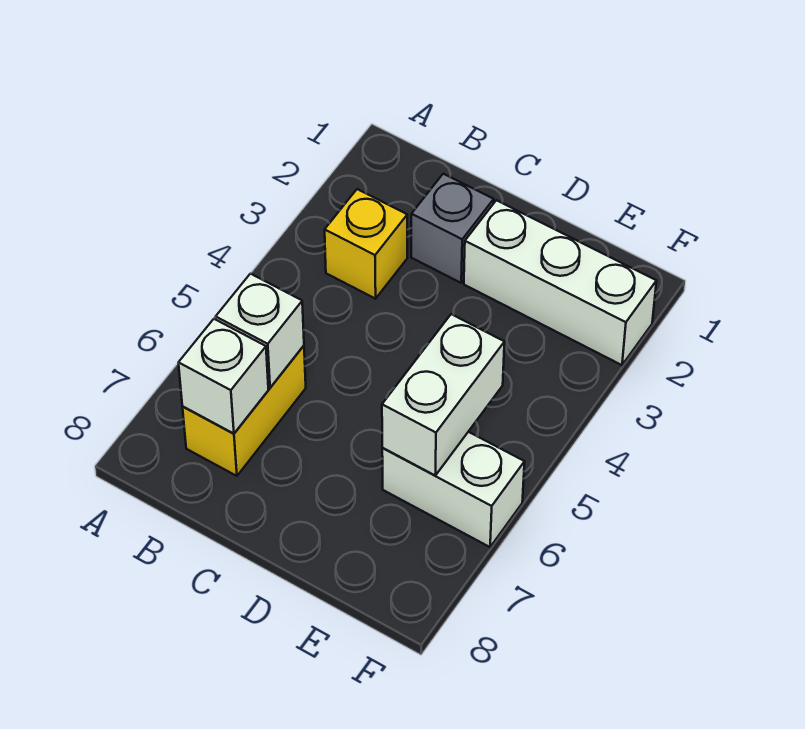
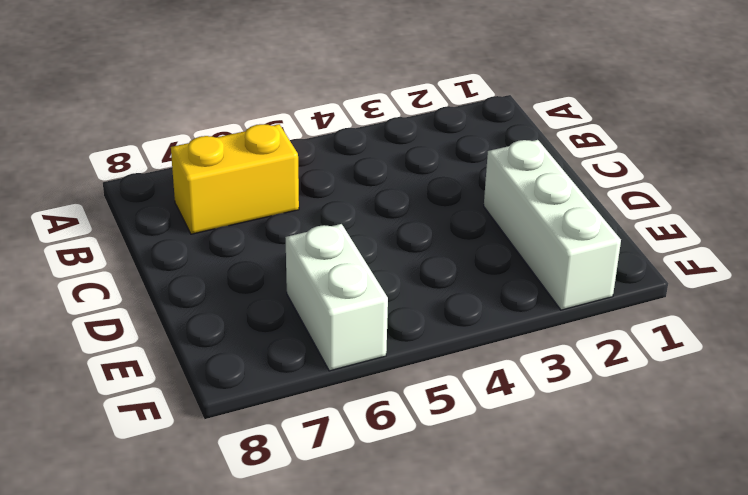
none -> yellow 1x1 brick [325,189,407,299]
none -> grey 1x1 brick [411,174,494,283]

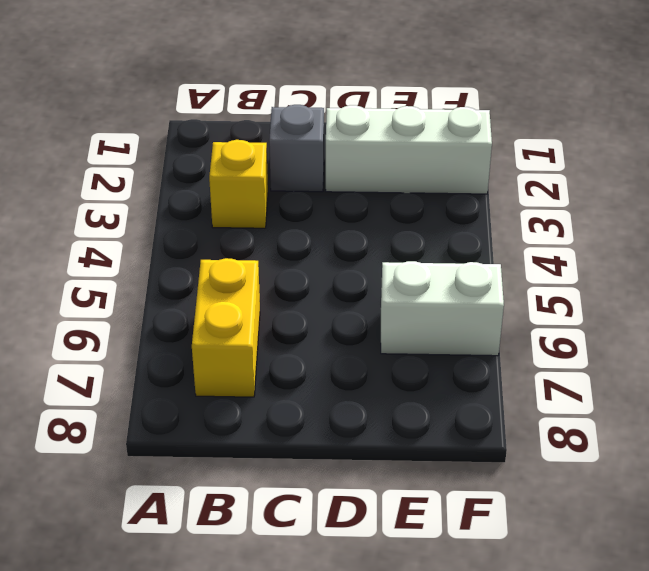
none -> white 1x1 brick [216,274,304,388]
none -> white 1x1 brick [179,319,268,434]

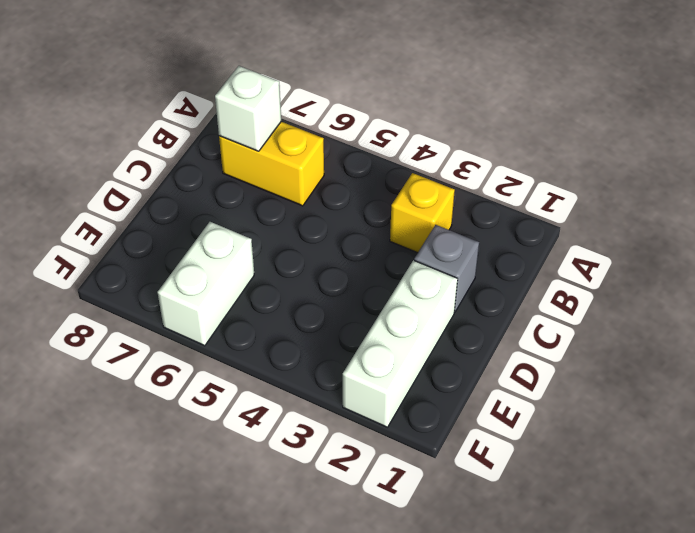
none -> white 1x1 brick [216,274,304,388]
none -> white 1x2 brick [382,314,504,475]

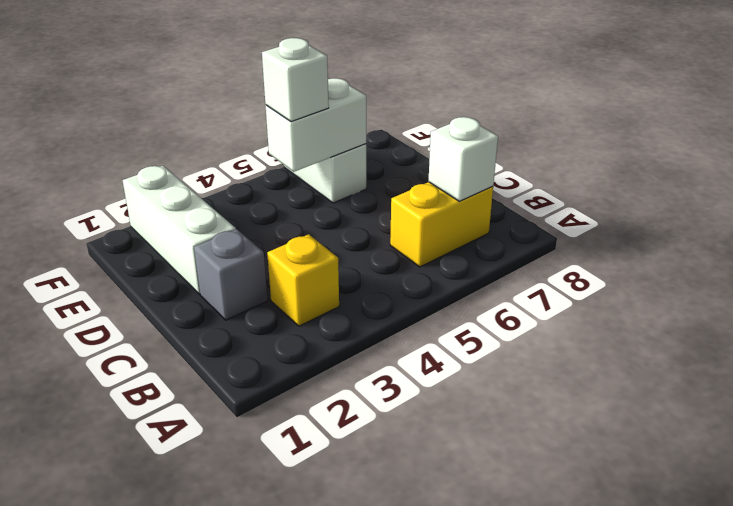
white 1x1 brick [262,38,329,122] -> white 1x1 brick moved to [216,274,304,388]

